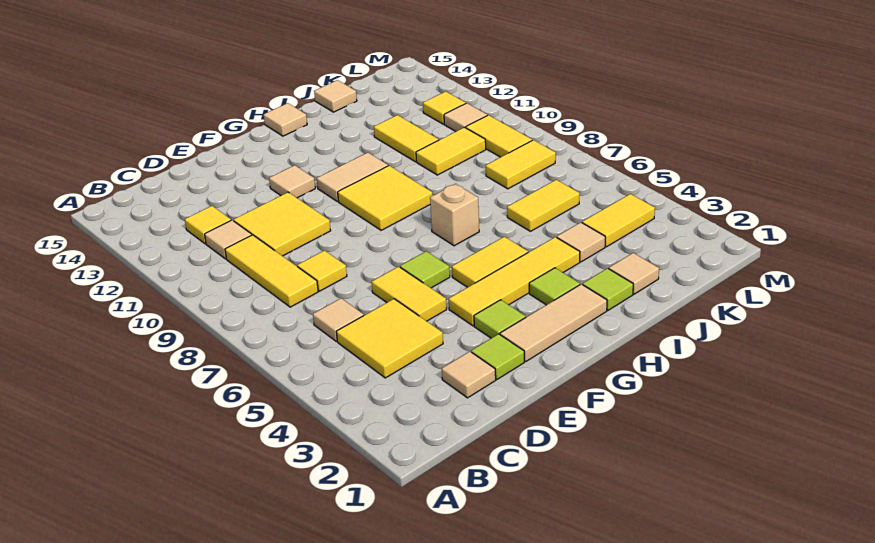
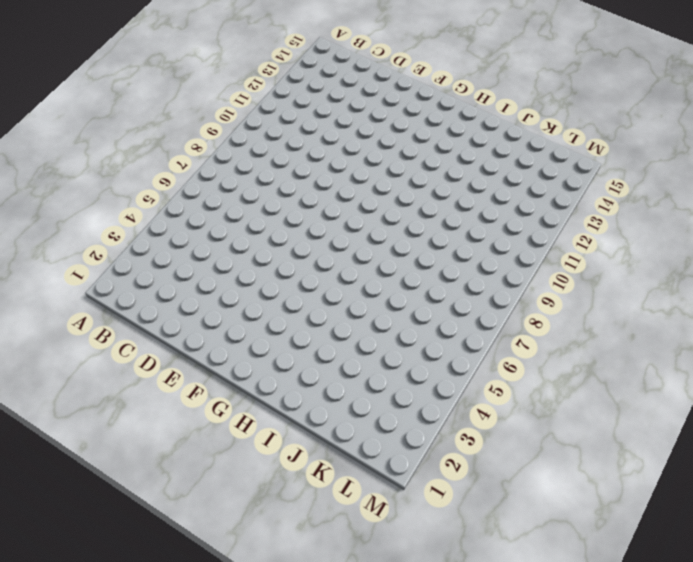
none -> yellow 2x2 tile [336,299,443,378]
none -> tan 1x1 tile [313,298,364,341]
none -> yellow 1x3 tile [225,235,318,307]
none -> tan 1x1 tile [205,220,252,259]

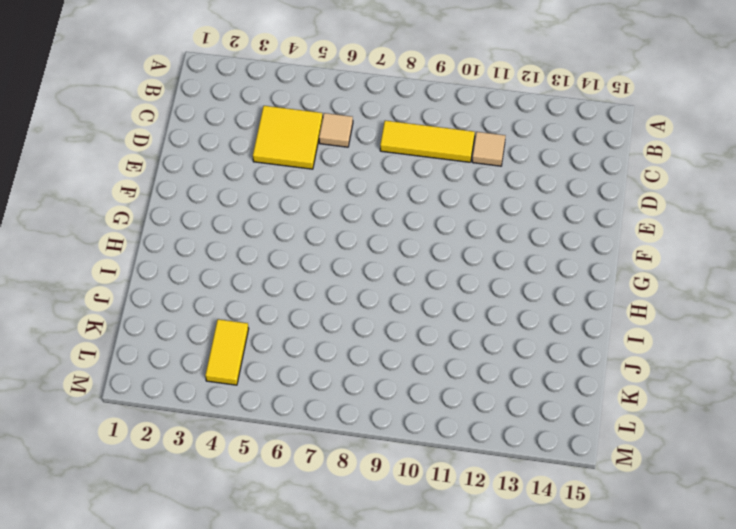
none -> yellow 1x1 tile [185,206,231,244]
none -> tan 1x1 tile [442,351,496,398]
none -> yellow 1x1 tile [297,250,347,291]
none -> yellow 2x2 tile [234,192,331,256]

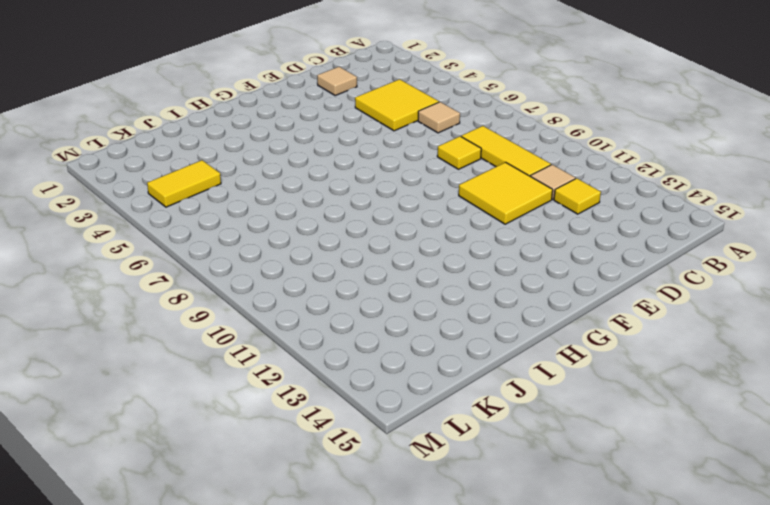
none -> lime 1x1 tile [471,334,524,379]
none -> yellow 1x2 tile [372,267,447,321]
none -> tan 1x3 tile [500,284,607,361]
none -> lime 1x1 tile [474,300,526,338]

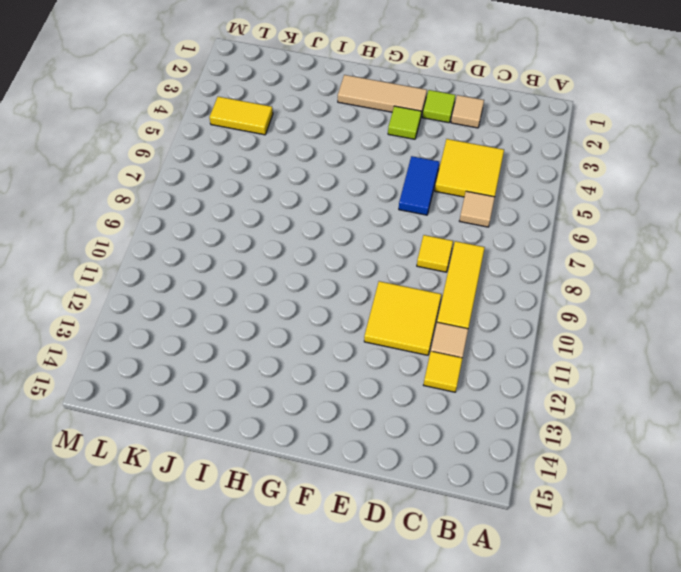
blue 1x2 tile [399,156,439,215] -> yellow 1x2 tile [372,267,447,321]
none -> yellow 1x4 tile [449,237,580,326]
none -> lime 1x1 tile [400,251,450,288]
none -> tan 1x1 tile [269,165,315,198]
none -> yellow 1x2 tile [452,237,528,287]

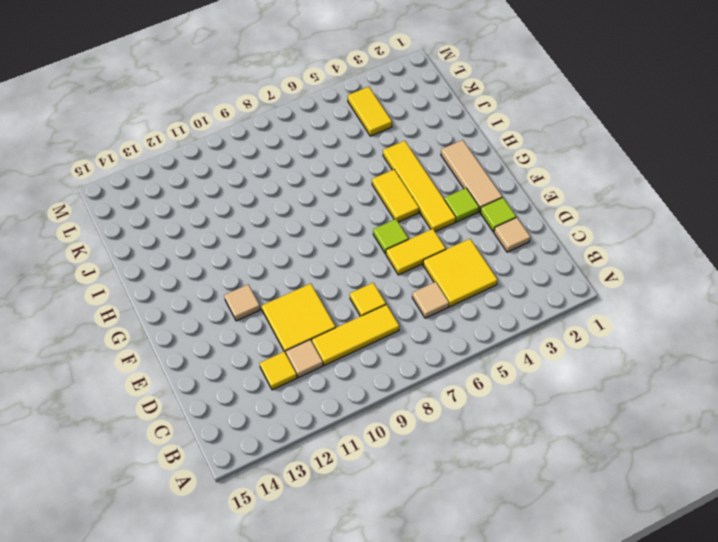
none -> yellow 2x2 tile [338,166,433,230]
none -> tan 1x2 tile [317,153,388,202]
none -> lime 1x1 tile [529,268,580,305]
none -> tan 1x1 brick [430,184,479,246]

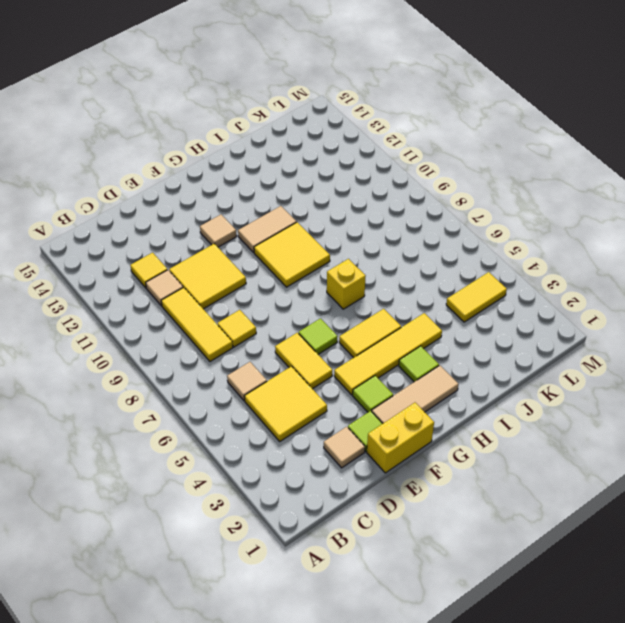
yellow 1x2 brick [367,403,434,473] -> none
yellow 1x1 brick [327,259,366,309] -> tan 1x1 brick [430,184,479,246]
none -> tan 1x1 tile [264,103,307,136]
none -> lime 1x1 tile [583,268,633,310]
none -> tan 1x1 tile [609,253,659,294]
none -> tan 1x1 tile [557,222,605,262]

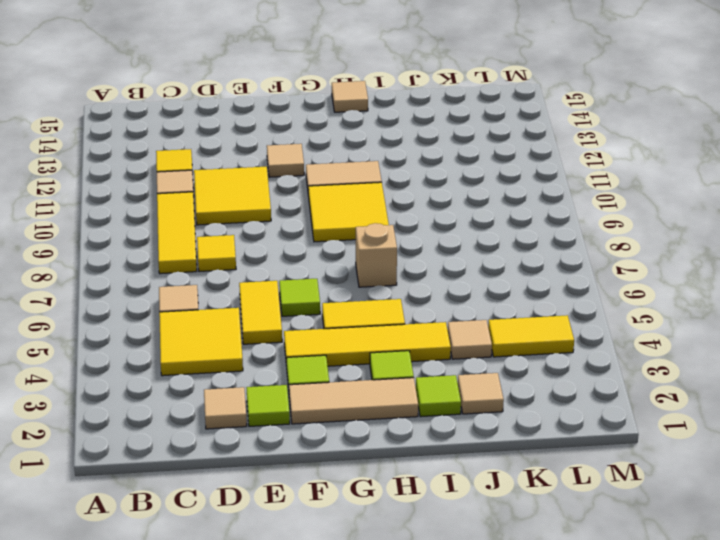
none -> yellow 1x2 tile [507,180,580,231]
none -> yellow 1x2 tile [416,127,486,175]
none -> yellow 1x2 tile [374,115,439,162]
none -> tan 1x1 tile [314,80,357,112]

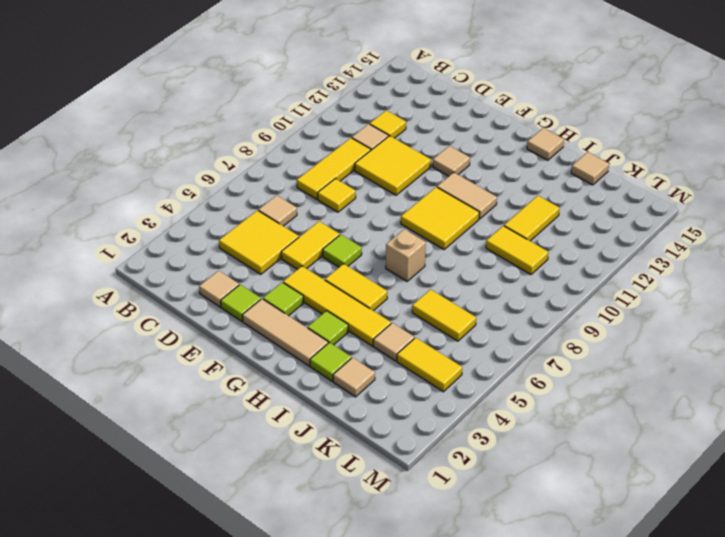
none -> yellow 1x2 tile [486,140,556,189]
none -> yellow 1x2 tile [466,115,532,157]
none -> tan 1x1 tile [444,103,487,132]
none -> yellow 1x1 tile [423,91,466,124]

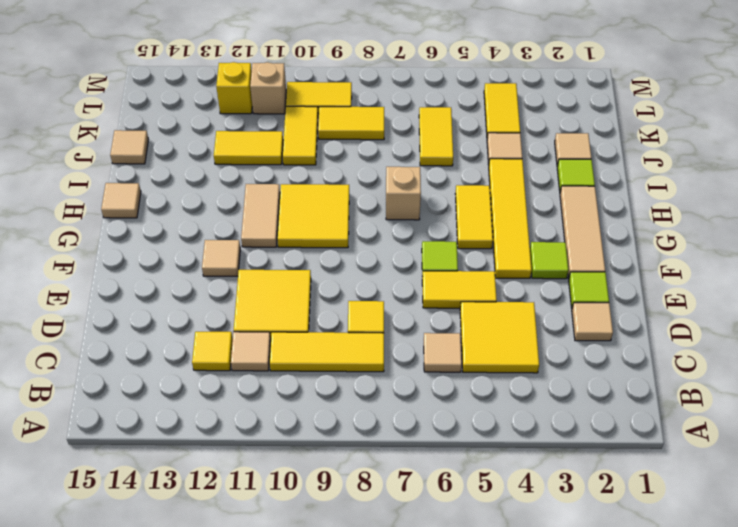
yellow 1x2 tile [318,107,384,140] -> yellow 1x2 tile turned to [486,140,556,189]
tan 1x1 brick [250,62,286,114] -> tan 1x1 tile [444,103,487,132]
yellow 1x1 brick [216,62,252,114] -> yellow 1x1 tile [423,91,466,124]
none -> lime 1x1 tile [529,268,580,305]

